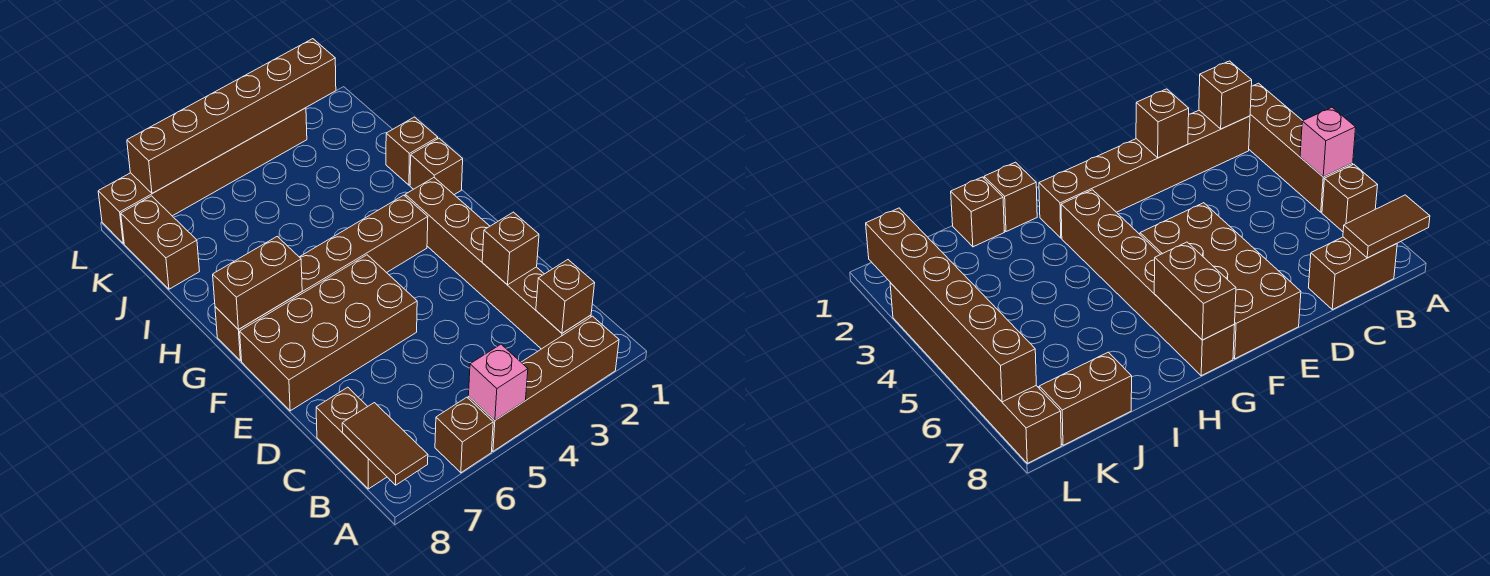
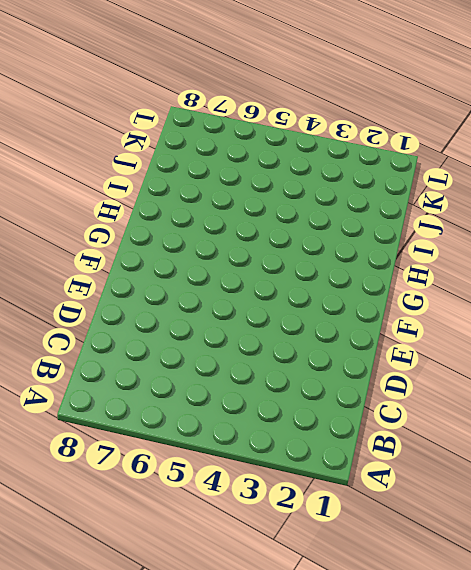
none -> brown 1x4 brick [468,316,619,451]
none -> brown 1x1 brick [435,397,493,473]
none -> brown 1x6 brick [405,178,591,349]

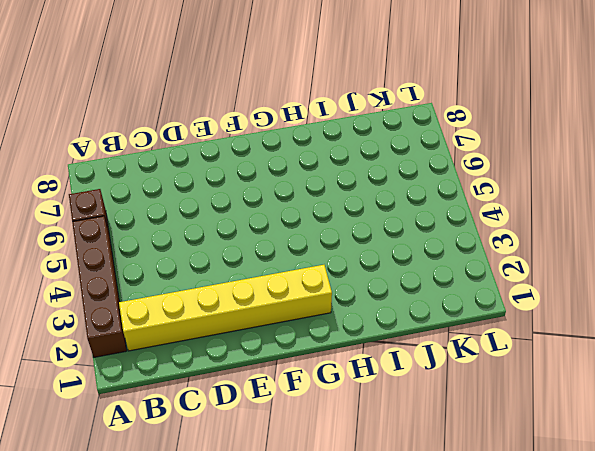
yellow 1x6 brick [119,265,332,351] -> brown 1x6 brick [405,178,591,349]
none -> brown 1x2 brick [316,387,387,489]
none -> brown 2x4 brick [240,255,417,411]
none -> brown 1x6 brick [215,195,428,361]

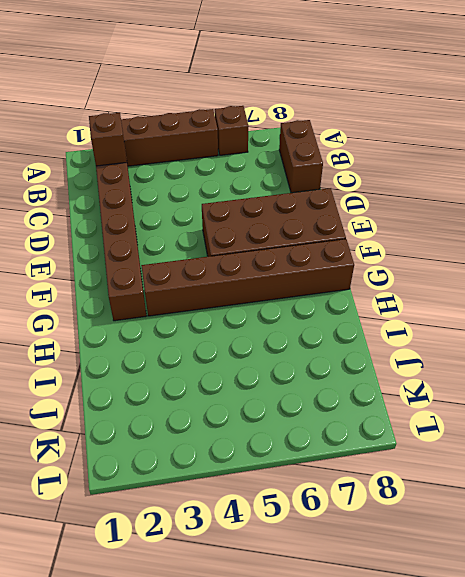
none -> brown 1x1 brick [410,138,463,195]
none -> brown 1x1 brick [386,117,438,185]
none -> brown 1x2 brick [121,196,200,289]

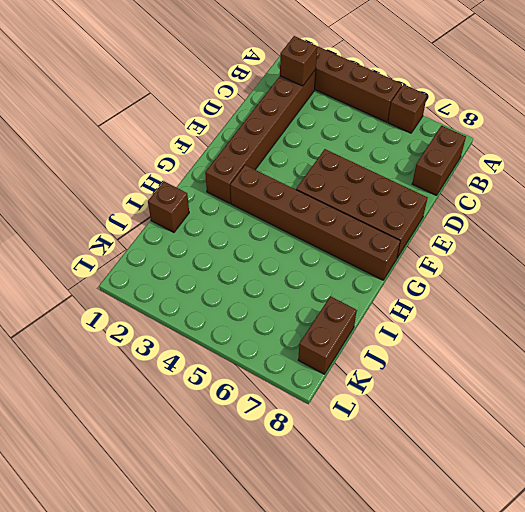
none -> brown 1x1 brick [410,138,463,195]
none -> brown 1x6 brick [98,108,307,243]
none -> pink 1x1 brick [469,344,528,420]

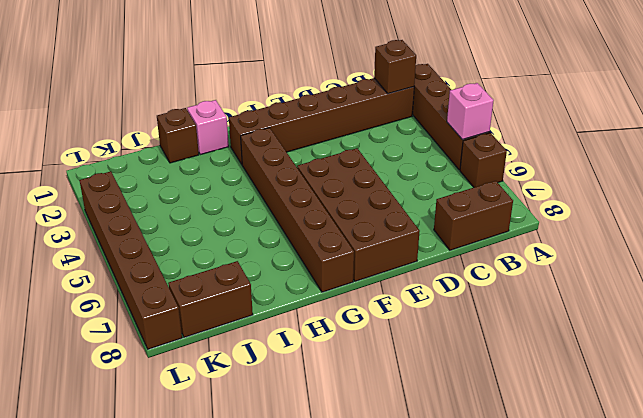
pink 1x1 brick [187,100,229,155] -> brown 1x1 brick [410,138,463,195]
none -> brown 1x2 tile [342,403,428,485]
none -> brown 1x1 brick [482,212,539,285]
none -> brown 1x2 brick [213,237,302,330]

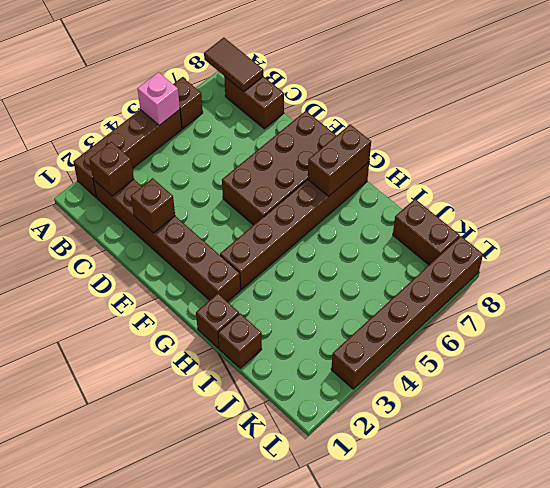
none -> brown 1x6 brick [127,39,336,193]

